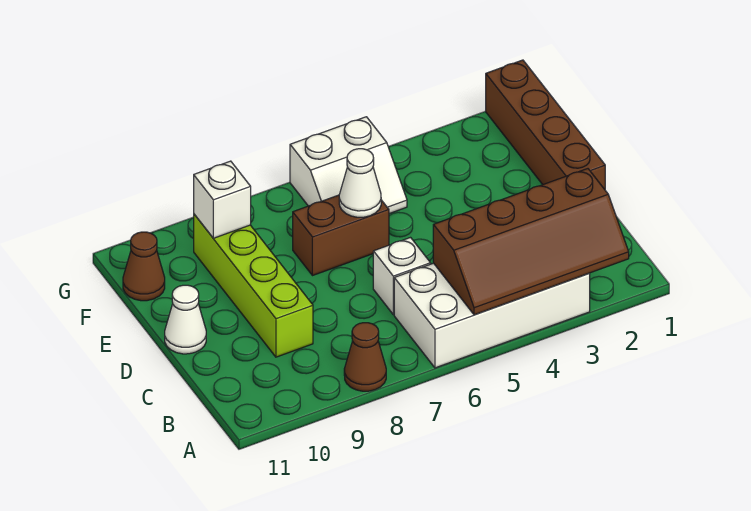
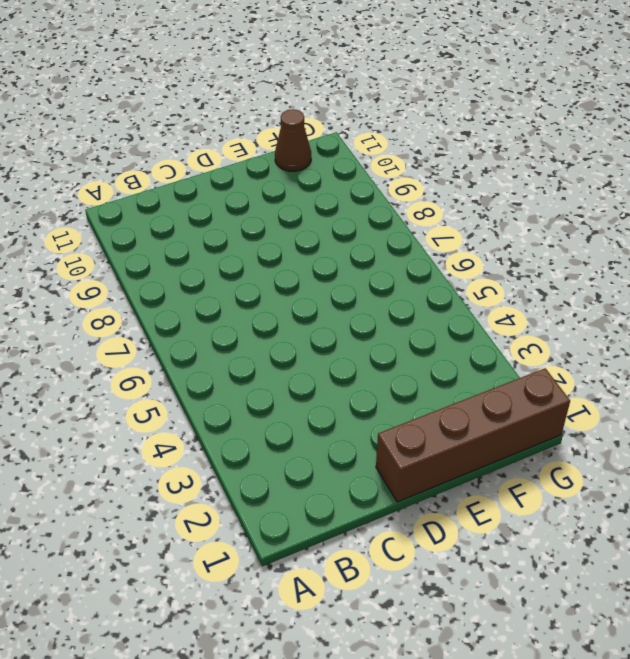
none -> white 2x4 brick [394,263,590,368]
none -> brown 1x1 cone [344,323,386,391]
none -> white 1x1 brick [373,238,431,315]

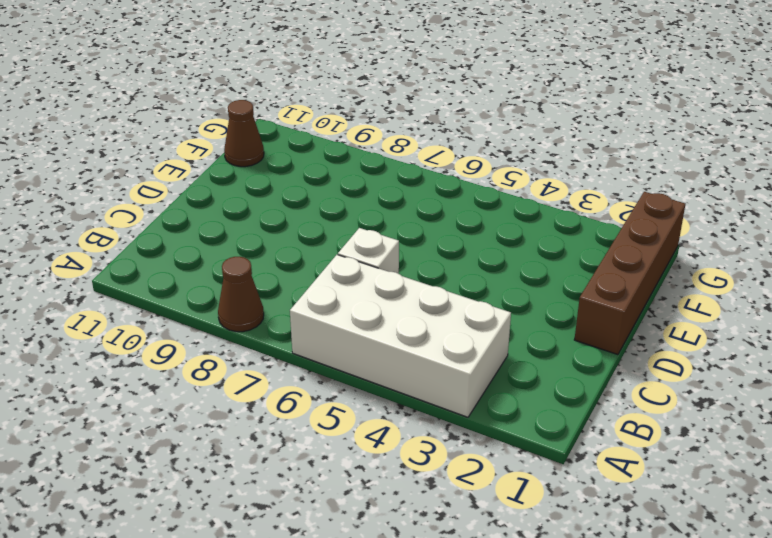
none -> lime 1x4 brick [194,214,313,357]
none -> white 1x1 cone [165,285,206,354]
none -> brown 1x2 brick [293,195,389,276]

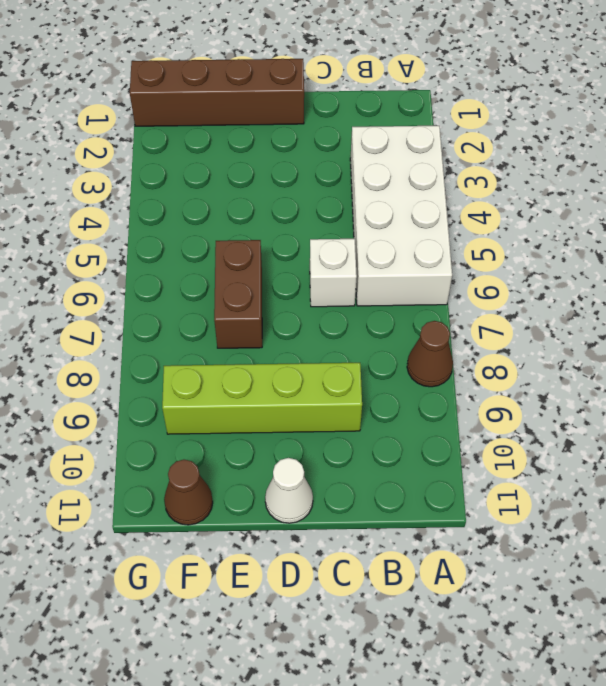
none -> white 2x2 slope [290,117,407,214]
none -> brown 2x4 slope [433,169,629,315]
none -> white 1x1 cone [339,149,381,217]

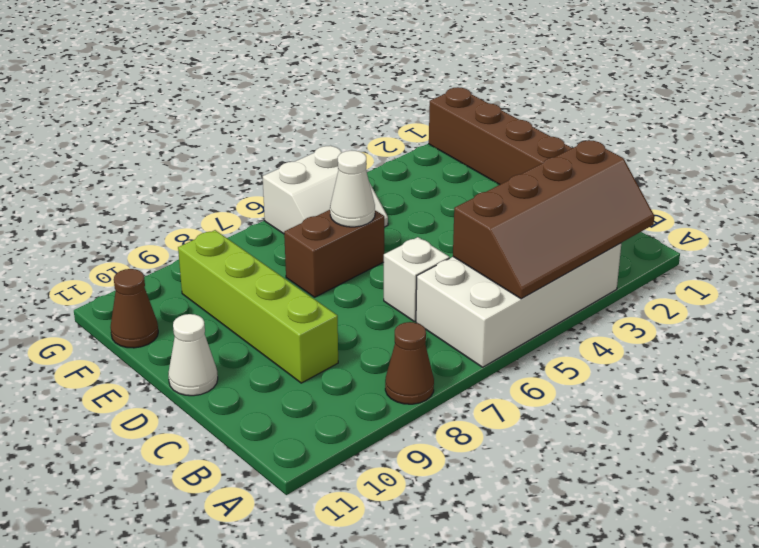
none -> white 1x1 brick [194,161,251,238]

